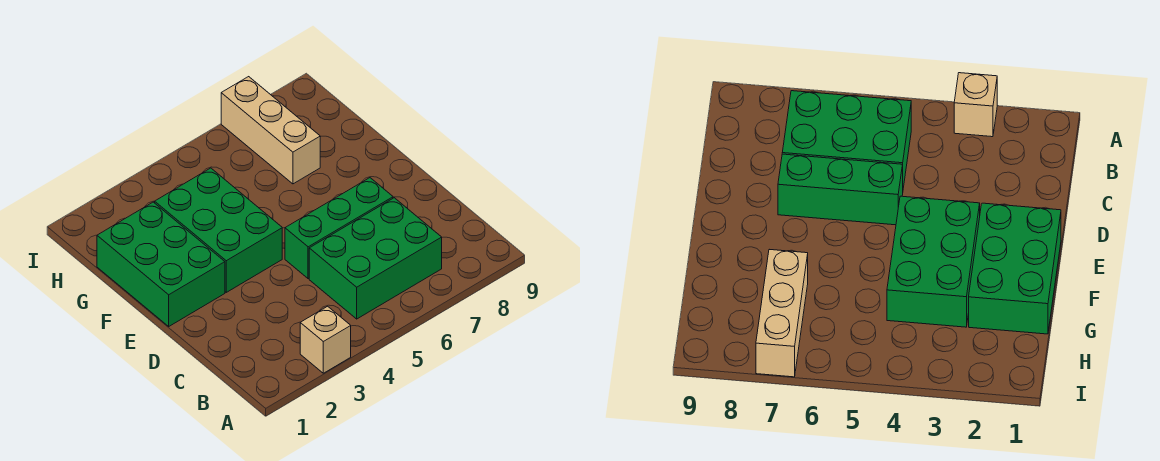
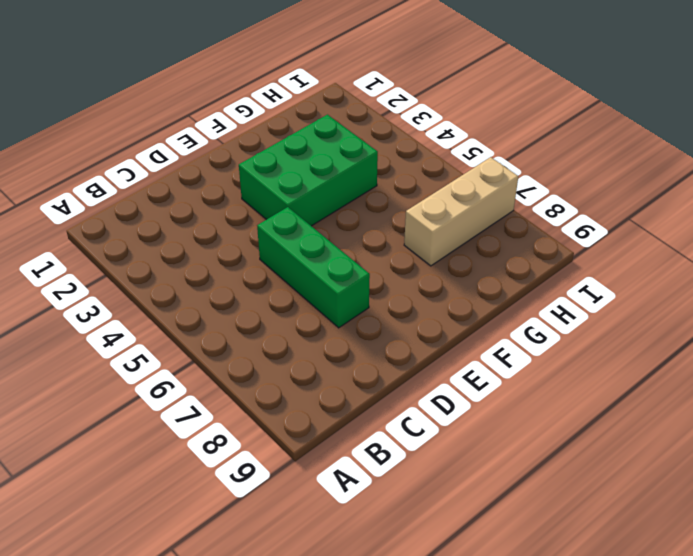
none -> tan 1x1 brick [300,306,351,373]
none -> green 2x3 brick [309,198,442,319]

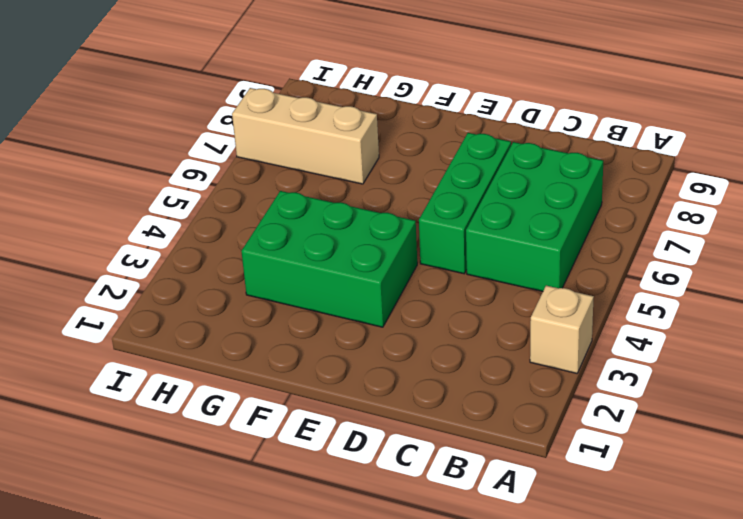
none -> green 2x3 brick [97,202,225,326]

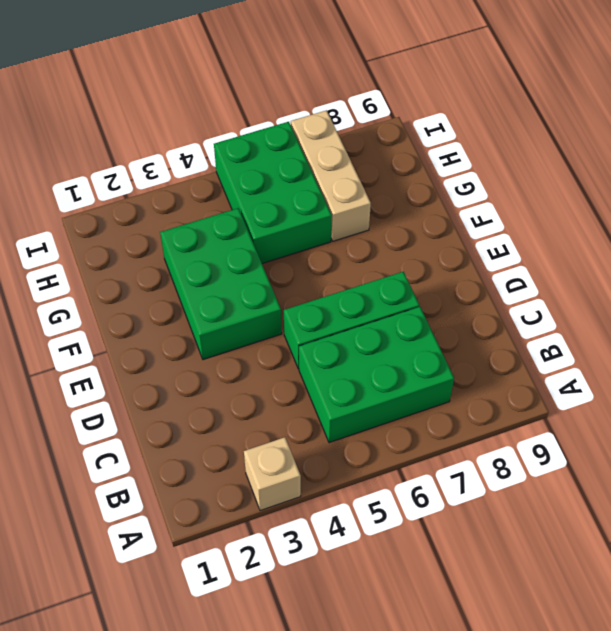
green 2x3 brick [214,122,332,264] -> green 2x3 brick moved to [97,202,225,326]

